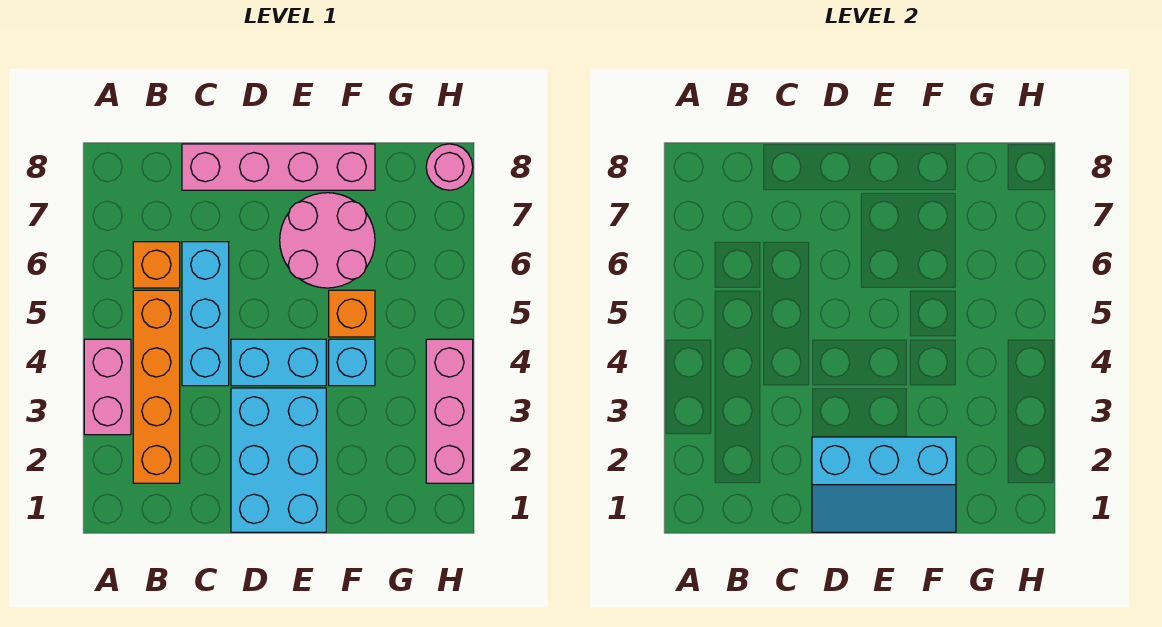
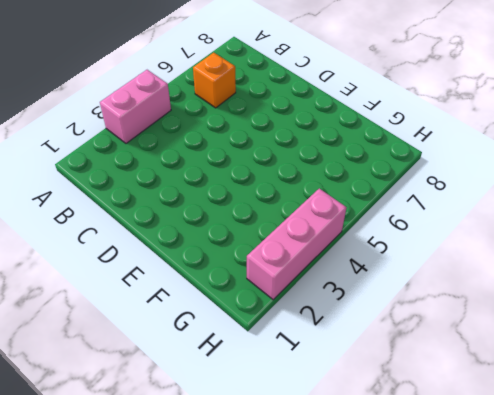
none -> orange 1x4 brick [133,290,180,483]
none -> cyan 1x3 brick [182,242,229,386]
none -> pink 1x4 brick [182,144,375,190]

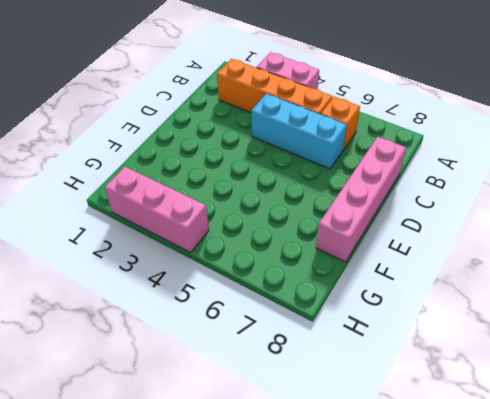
none -> cyan 2x3 brick [231,388,326,532]
none -> cyan 1x2 brick [231,339,326,386]
none -> pink 2x2 round brick [280,193,375,288]

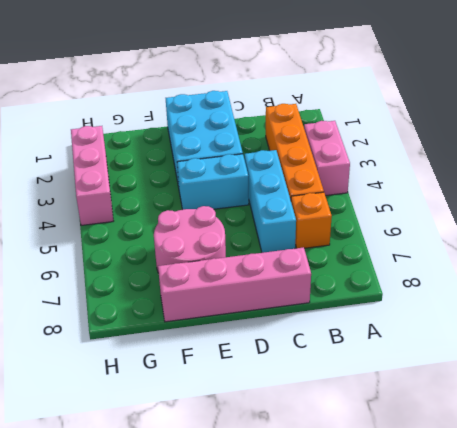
none -> cyan 1x1 brick [329,339,375,386]
none -> orange 1x1 brick [329,290,375,337]
none -> pink 1x1 round brick [426,144,473,190]

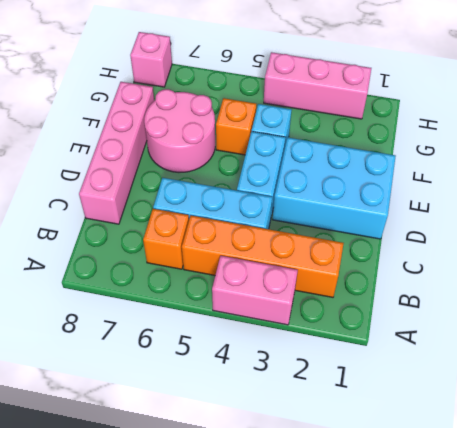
pink 1x1 brick [130,32,172,87] -> pink 1x1 round brick [426,144,473,190]
none -> cyan 2x3 slope [812,437,956,532]

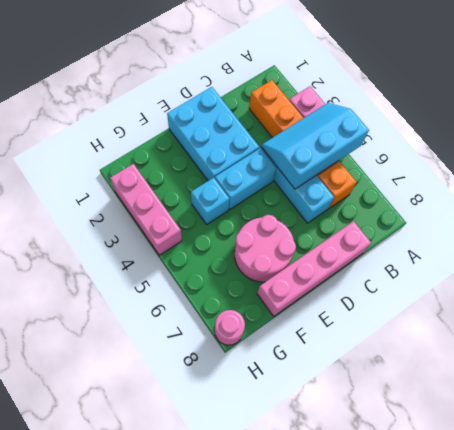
cyan 2x3 slope [262,103,369,189] -> cyan 2x3 slope moved to [812,437,956,532]
none -> orange 1x1 brick [329,290,375,337]

